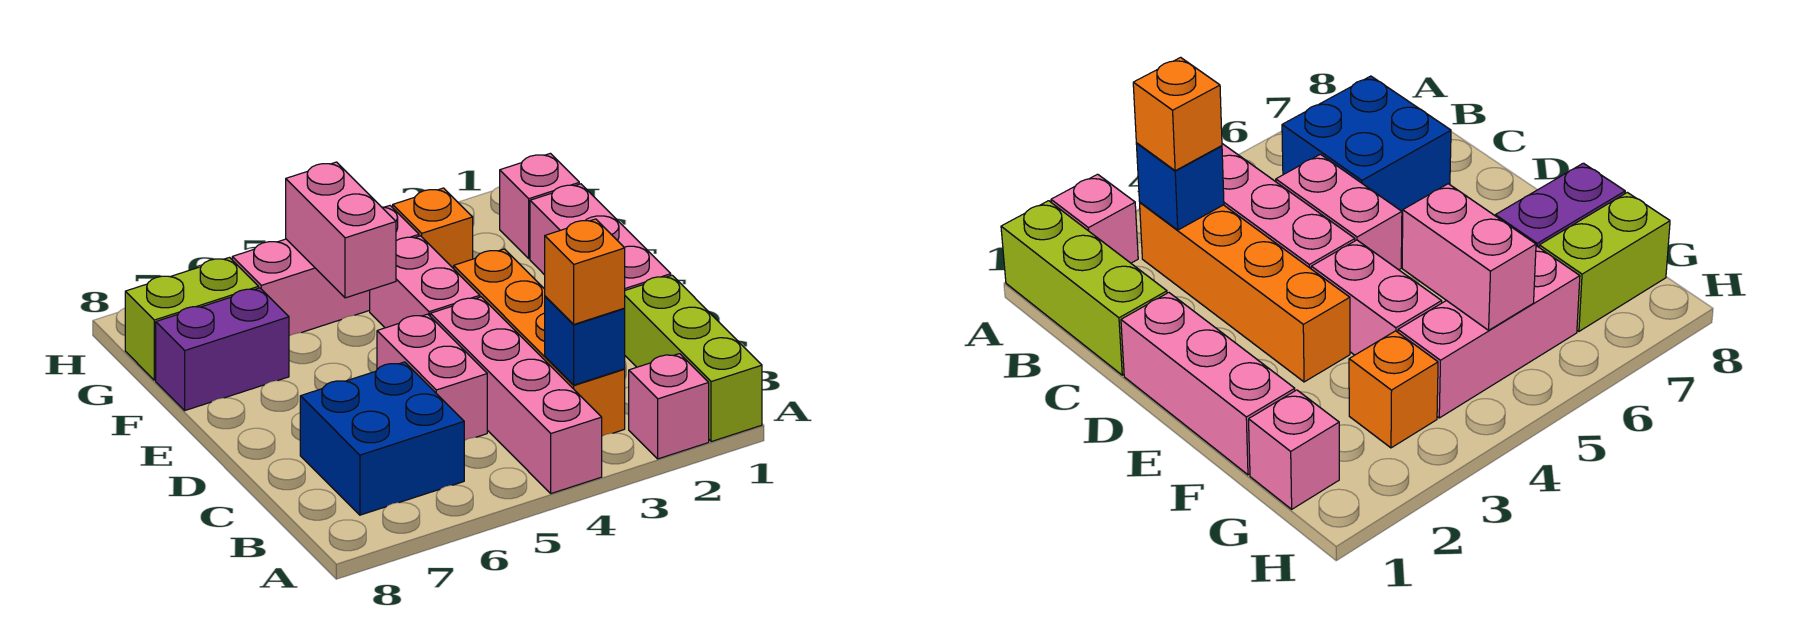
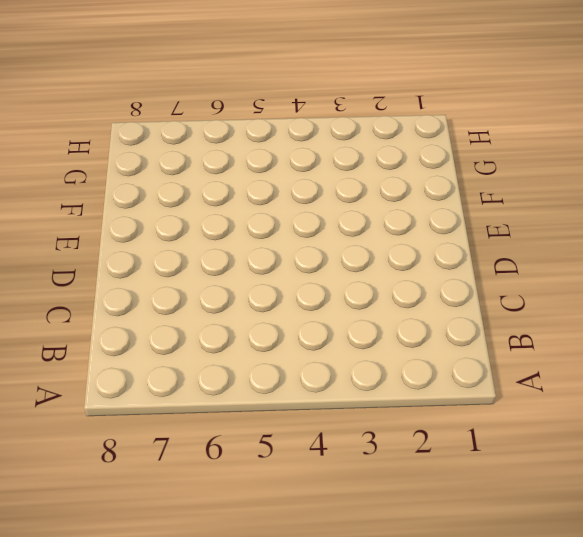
none -> lime 1x3 brick [624,275,762,442]
none -> pink 1x1 brick [629,354,709,459]
none -> pink 1x4 brick [430,297,602,493]

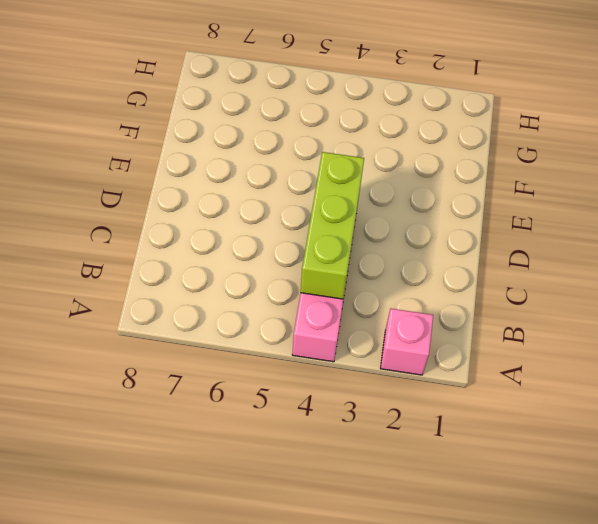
lime 1x3 brick [301,152,364,299] -> lime 1x3 brick moved to [624,275,762,442]
none -> orange 1x4 brick [454,249,625,436]
none -> blue 2x2 brick [300,362,464,515]
none -> pink 1x2 brick [377,314,487,441]

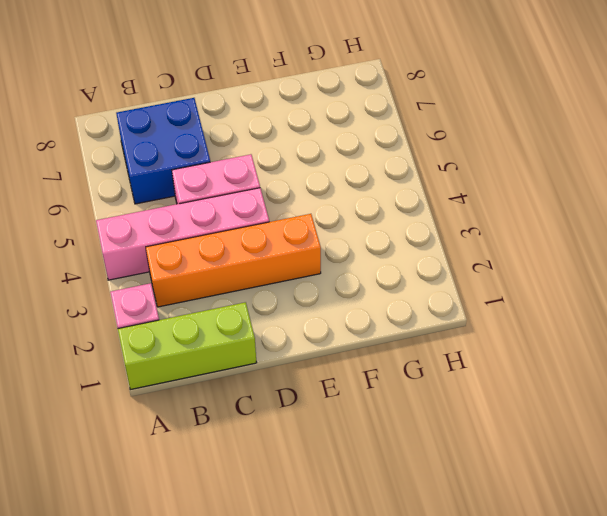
none -> pink 1x3 brick [530,184,671,290]
none -> pink 1x2 brick [370,236,480,328]
none -> purple 1x2 brick [156,288,289,410]

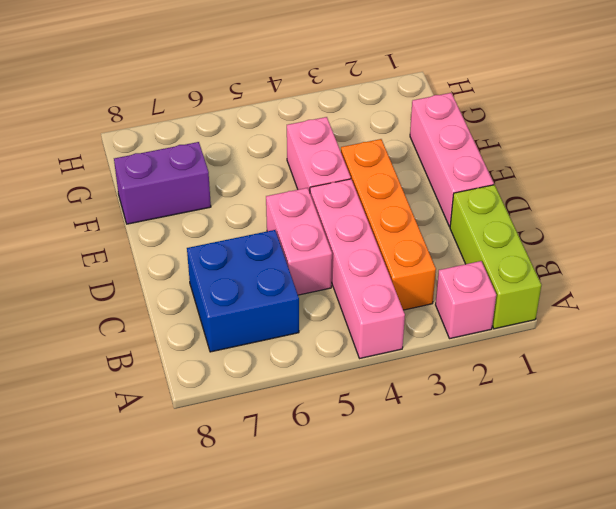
none -> pink 1x1 brick [500,153,579,259]
none -> orange 1x1 brick [393,188,473,269]
none -> pink 1x3 brick [232,206,419,336]

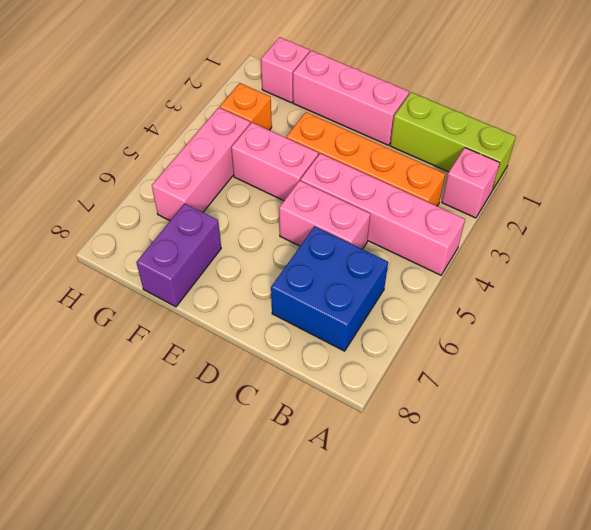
none -> lime 1x2 brick [125,258,259,380]
none -> blue 1x1 brick [545,296,625,385]
none -> pink 1x2 brick [286,162,396,298]

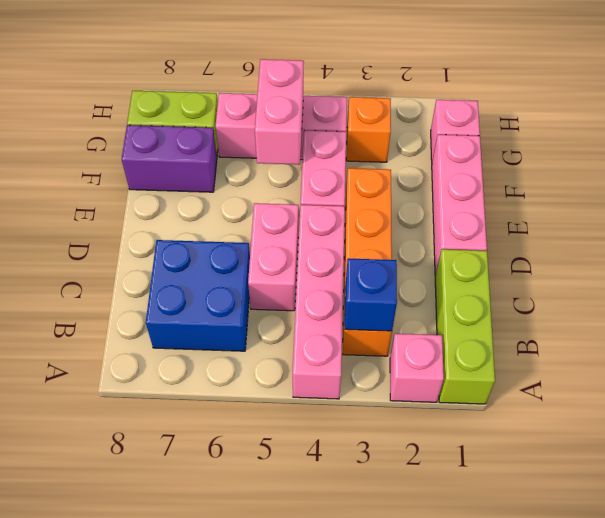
none -> orange 1x1 brick [545,219,625,324]

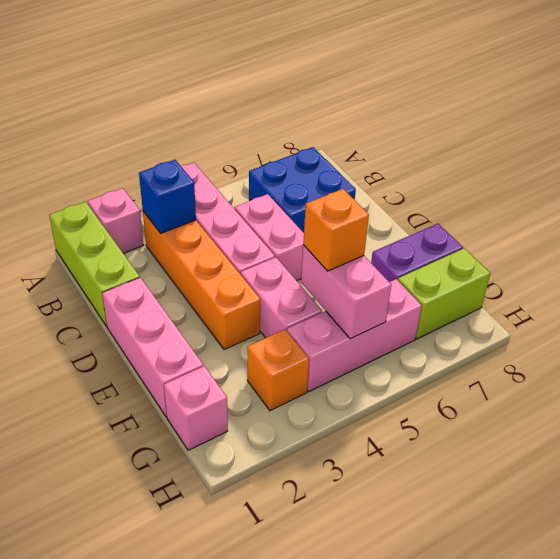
orange 1x1 brick [303,189,369,271] -> orange 1x1 brick moved to [545,219,625,324]

